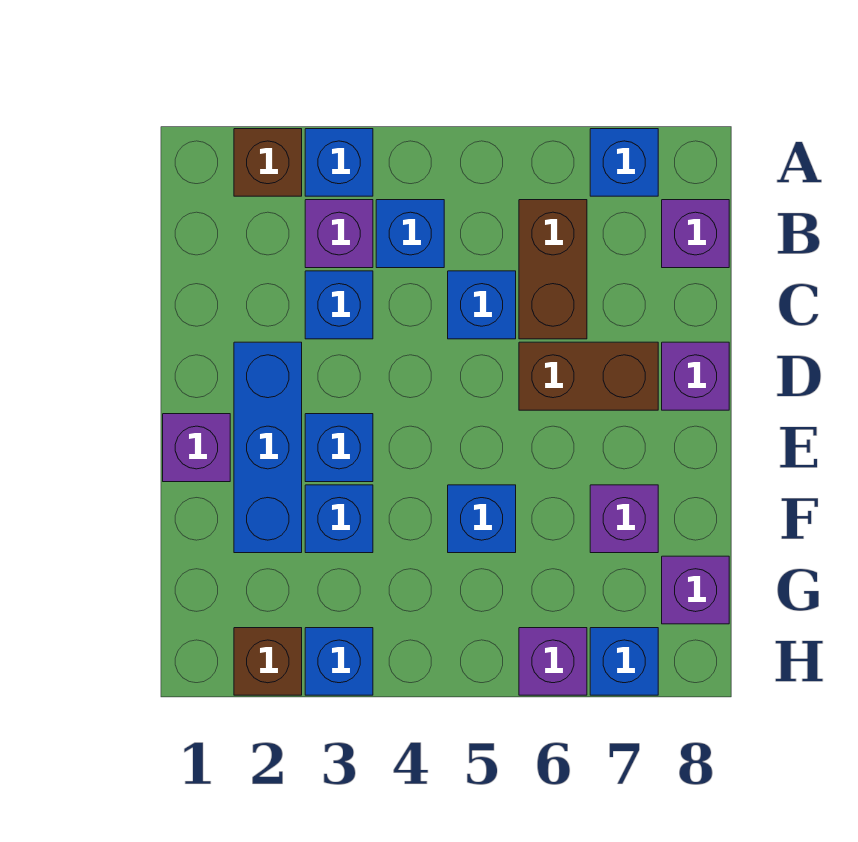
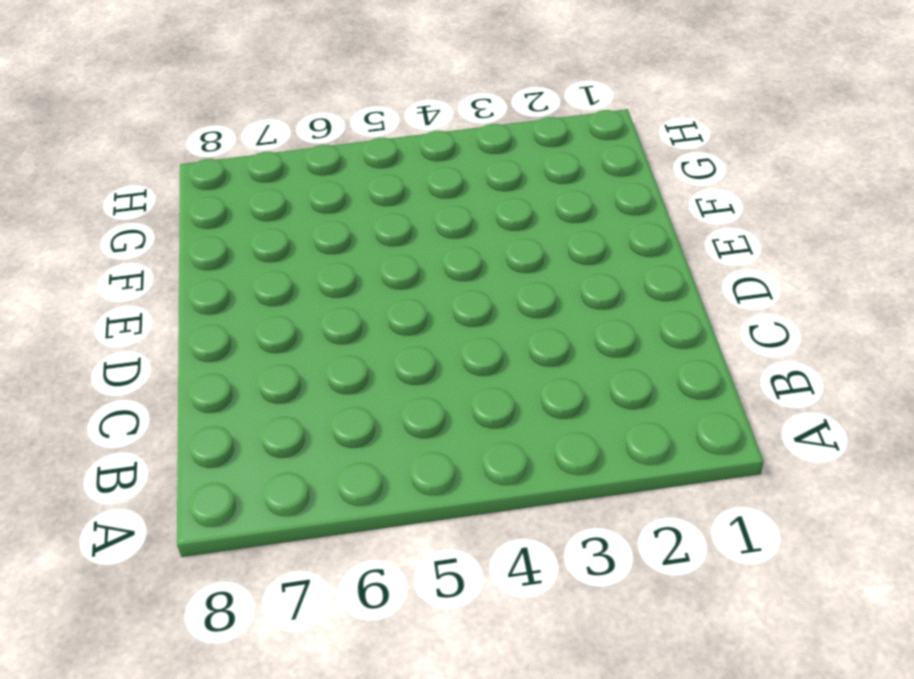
none -> brown 1x1 brick [234,129,302,196]
none -> blue 1x1 brick [305,129,373,196]
none -> blue 1x1 brick [590,129,658,196]

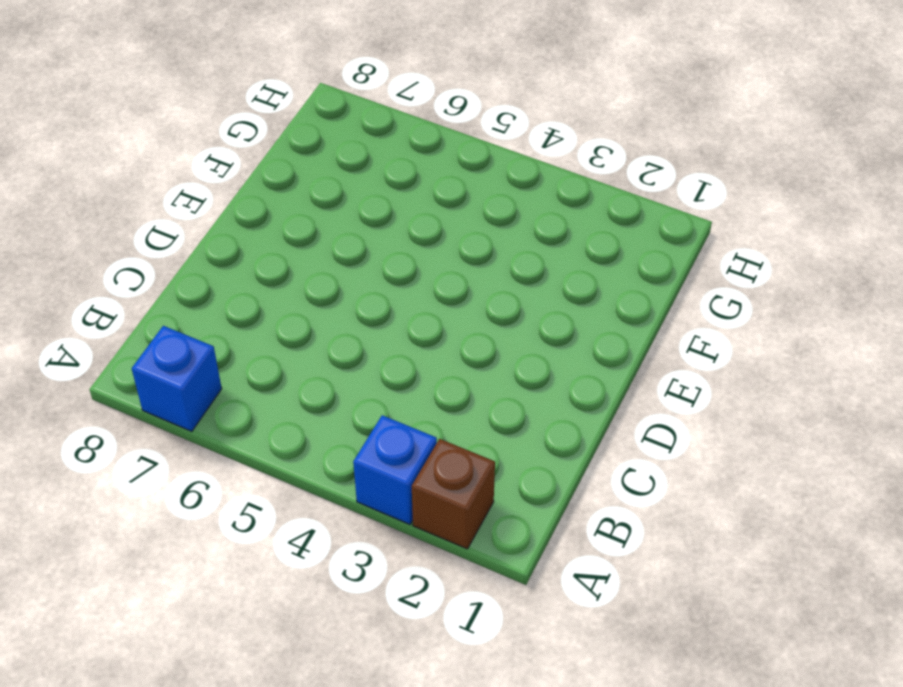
none -> purple 1x1 brick [305,200,373,268]
none -> blue 1x1 brick [376,200,444,268]
none -> brown 1x2 brick [519,200,587,339]

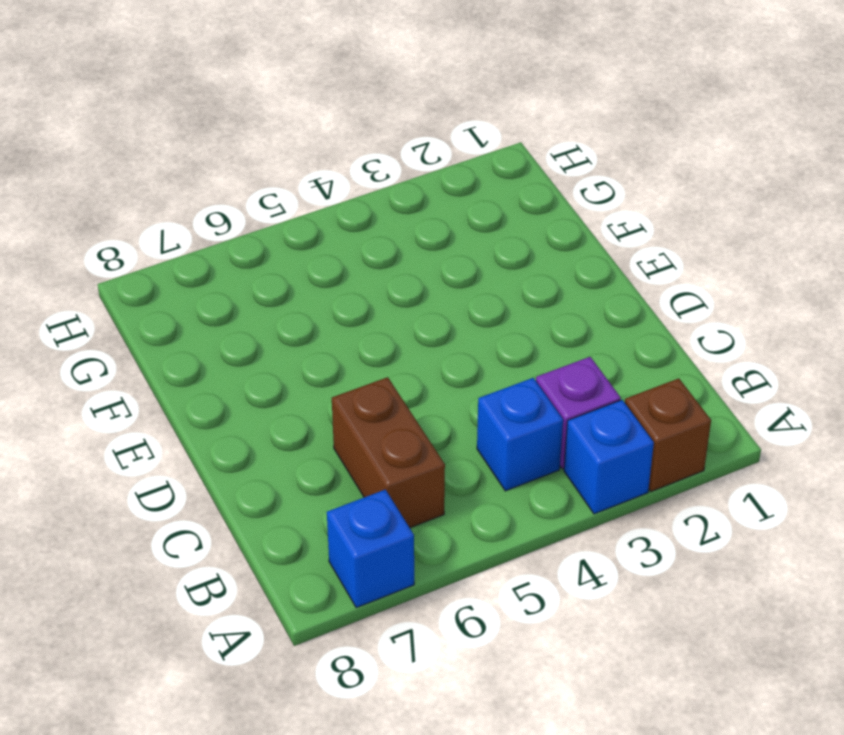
none -> purple 1x1 brick [662,200,729,268]
none -> blue 1x1 brick [305,271,373,339]
none -> blue 1x1 brick [448,271,516,339]

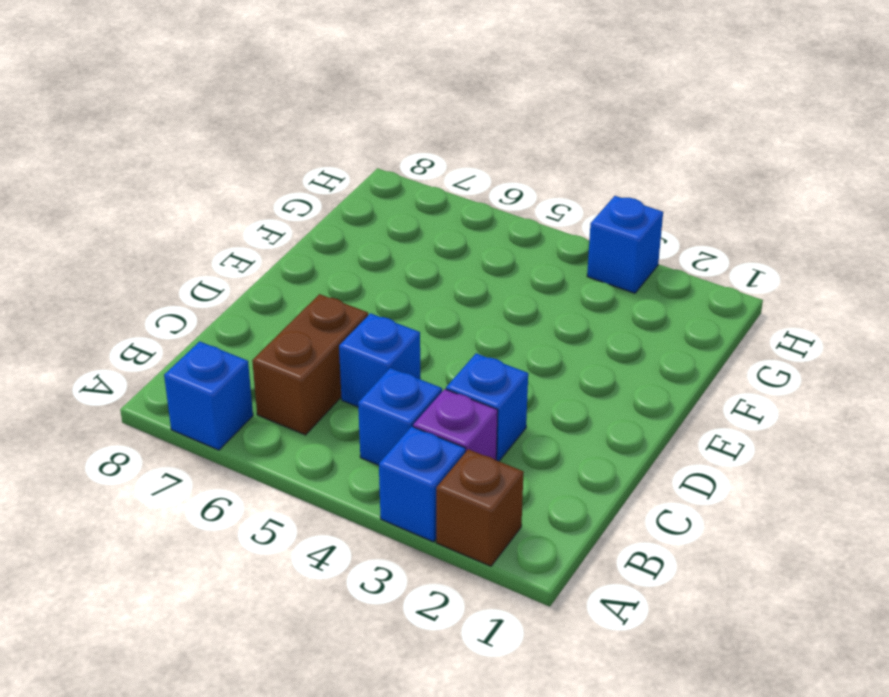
none -> purple 1x1 brick [662,200,729,268]
none -> blue 1x3 brick [234,342,302,553]
none -> brown 1x2 brick [519,342,658,410]

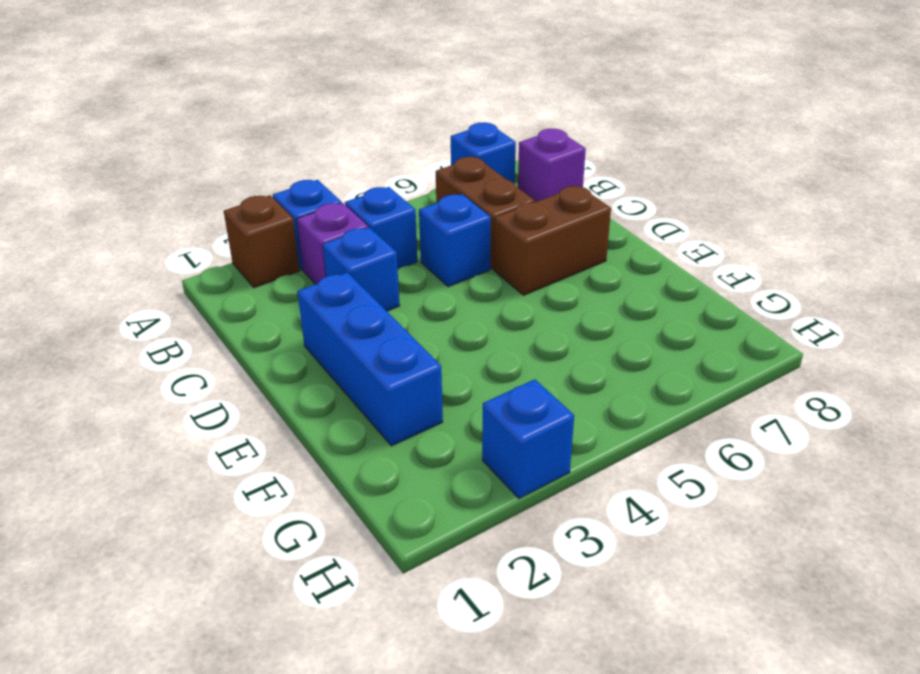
none -> purple 1x1 brick [662,342,729,410]
none -> purple 1x1 brick [163,414,230,482]
none -> blue 1x1 brick [305,414,373,482]

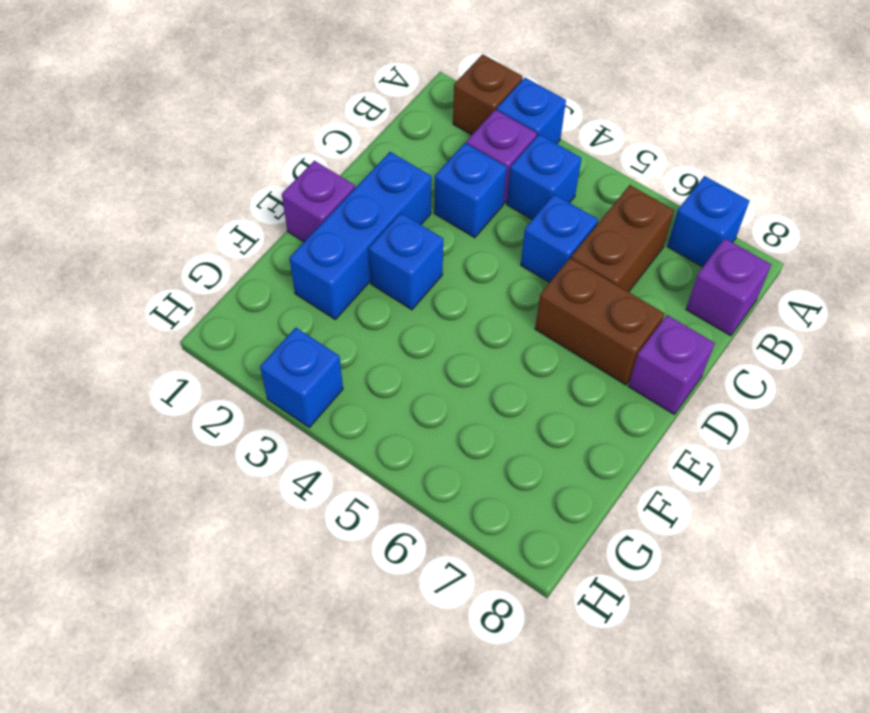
none -> blue 1x1 brick [305,485,373,553]
none -> blue 1x1 brick [448,485,516,553]
none -> purple 1x1 brick [590,485,658,553]

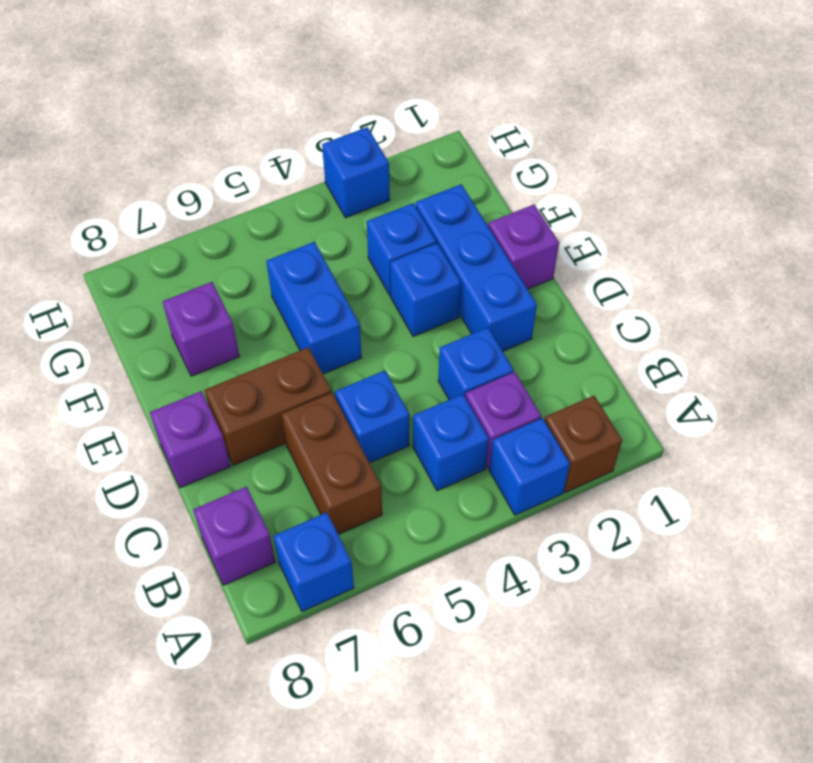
blue 1x2 brick [266,242,362,374] -> blue 1x1 brick [448,485,516,553]
none -> purple 1x1 brick [662,556,729,624]
none -> brown 1x1 brick [234,628,302,695]
none -> purple 1x1 brick [519,628,587,695]

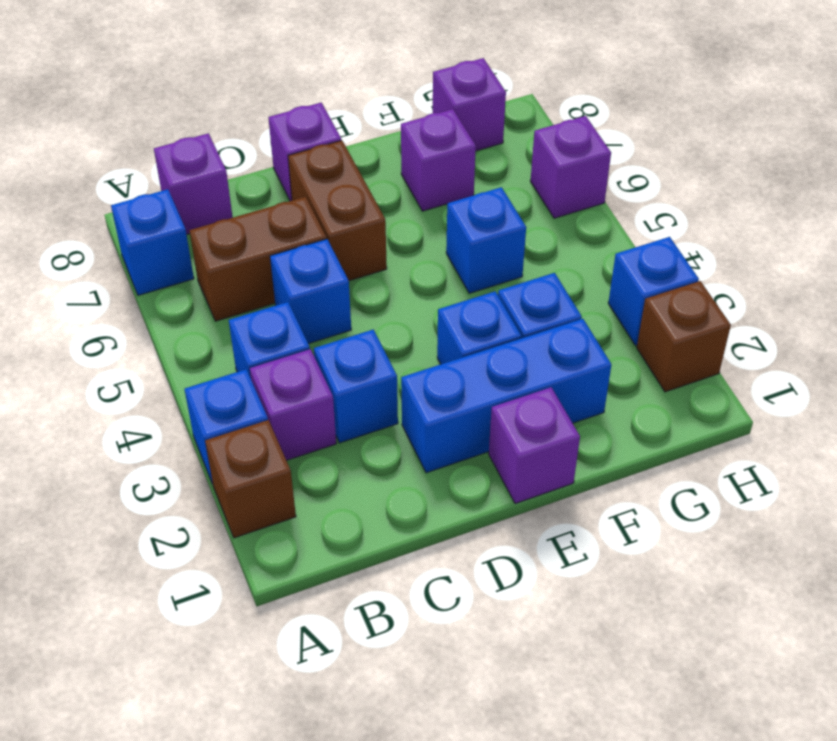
none -> blue 1x1 brick [590,628,658,695]

